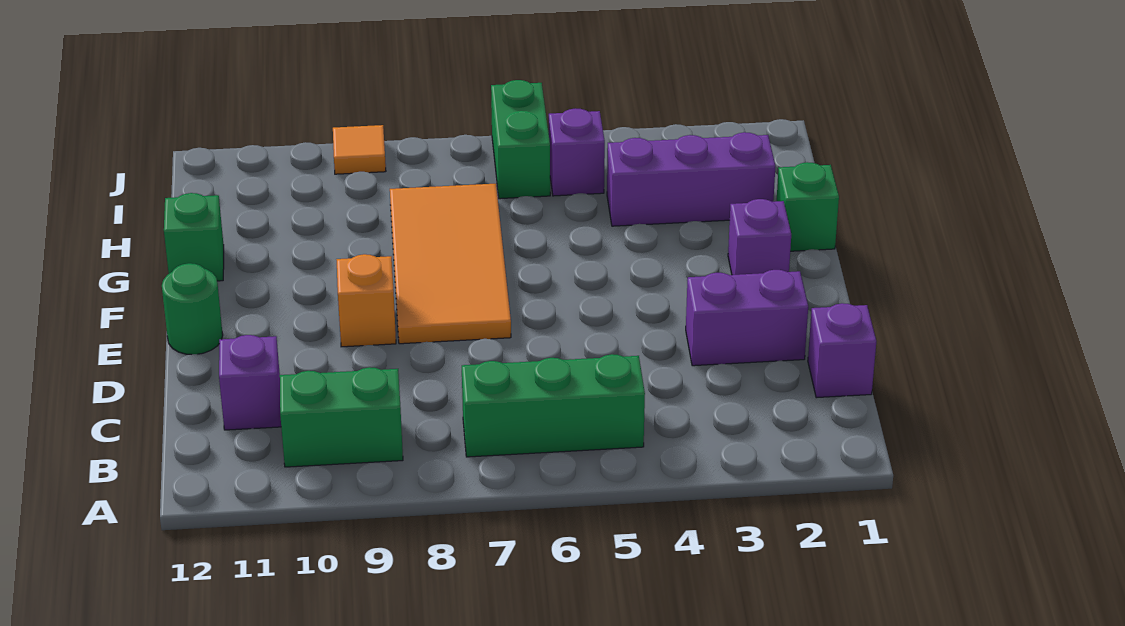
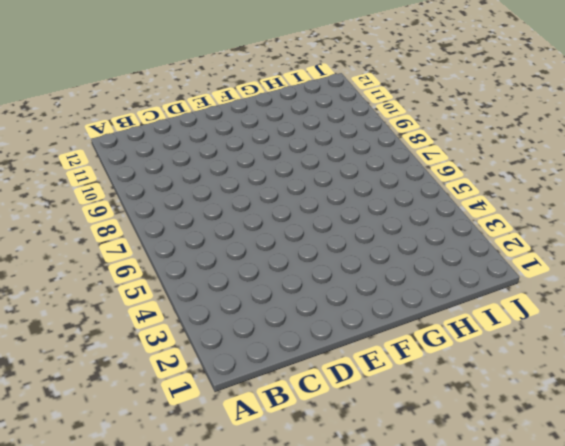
none -> green 1x3 brick [462,354,645,457]
none -> green 1x2 brick [280,367,403,467]
none -> purple 1x1 brick [808,303,876,398]

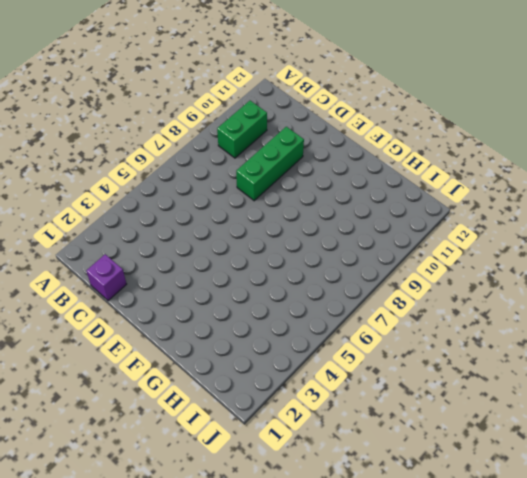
green 1x3 brick [236,127,304,201] -> green 1x3 brick moved to [462,354,645,457]
none -> purple 1x1 brick [219,335,281,430]
none -> purple 1x2 brick [686,270,808,366]
none -> orange 2x4 tile [390,184,511,344]

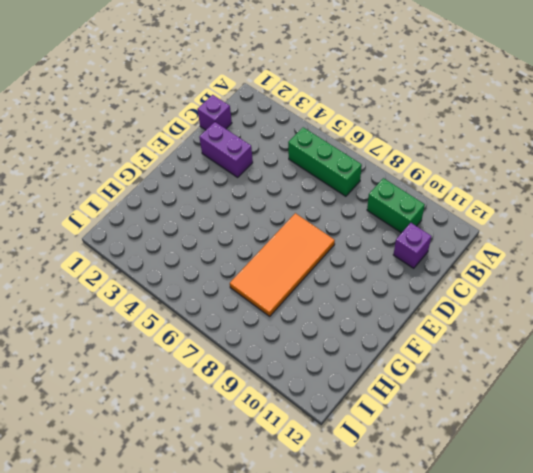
none -> orange 1x1 brick [336,254,396,347]
none -> green 1x1 round brick [162,263,223,355]
none -> purple 1x1 brick [728,199,791,275]

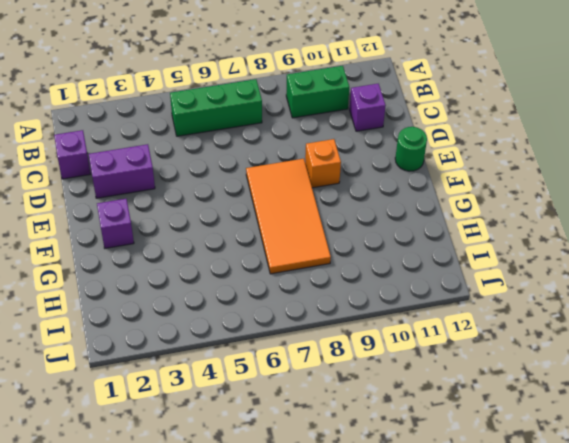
none -> green 1x1 brick [777,162,839,251]
none -> green 1x1 brick [164,193,224,281]
none -> purple 1x3 brick [607,132,775,226]

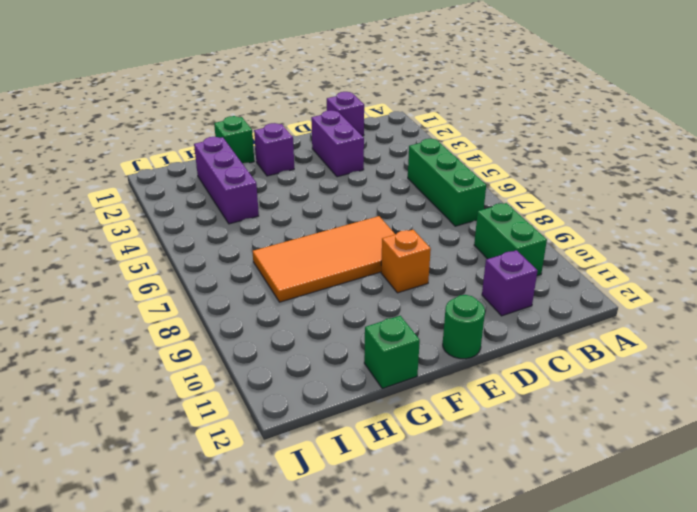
none -> purple 1x1 brick [549,108,605,196]
none -> green 1x2 brick [491,80,550,199]
none -> orange 1x1 tile [333,125,386,174]

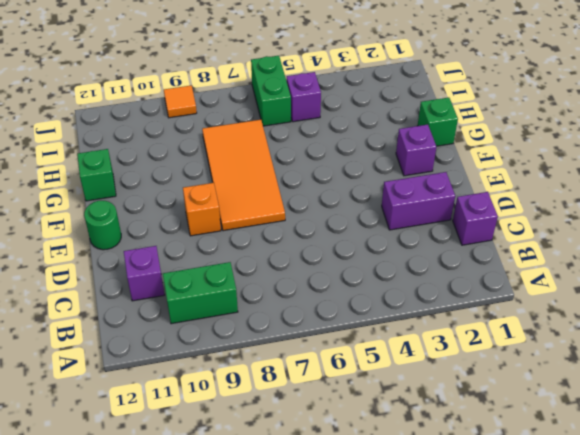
none -> green 1x3 brick [462,354,645,457]
none -> purple 1x3 brick [607,132,775,226]

